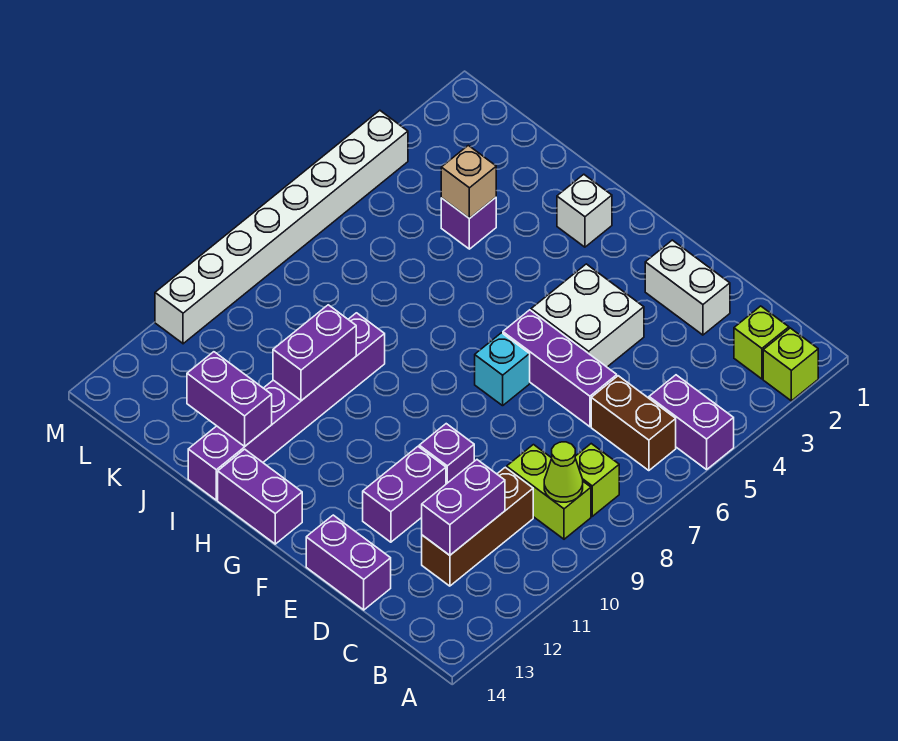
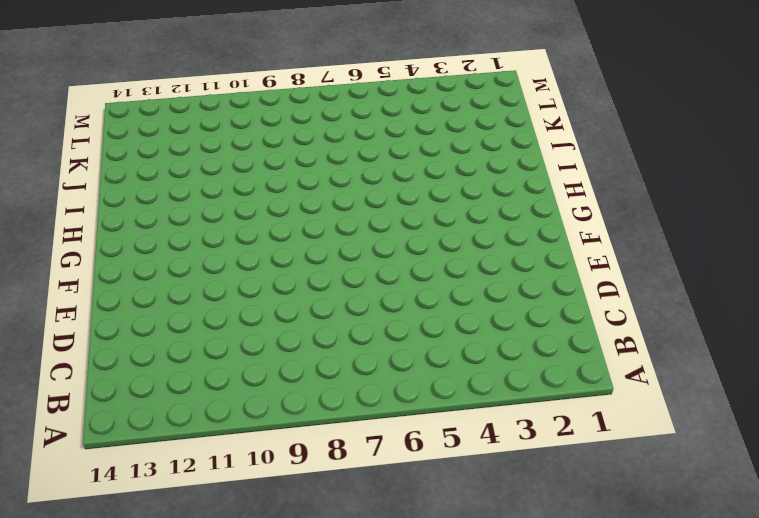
none -> lime 1x1 brick [763,328,818,401]
none -> purple 1x2 brick [649,375,734,470]
none -> lime 1x1 brick [734,306,789,379]

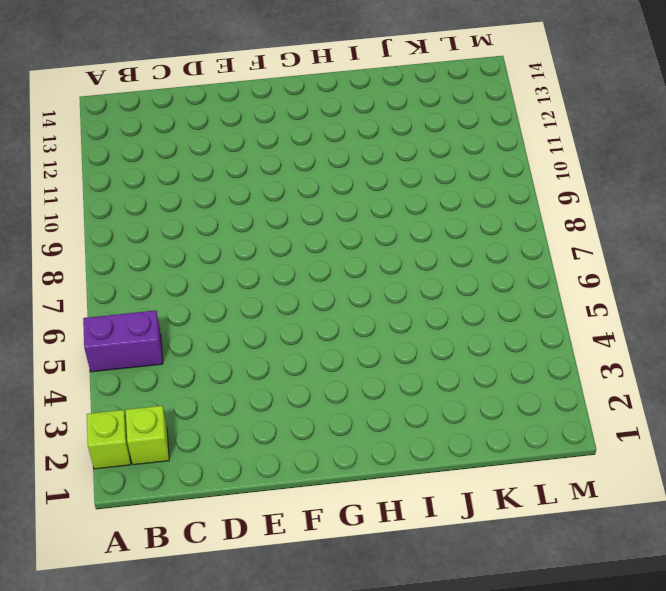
none -> brown 1x2 brick [591,376,676,471]
none -> lime 1x1 brick [575,444,619,516]
none -> lime 1x2 brick [507,445,591,539]

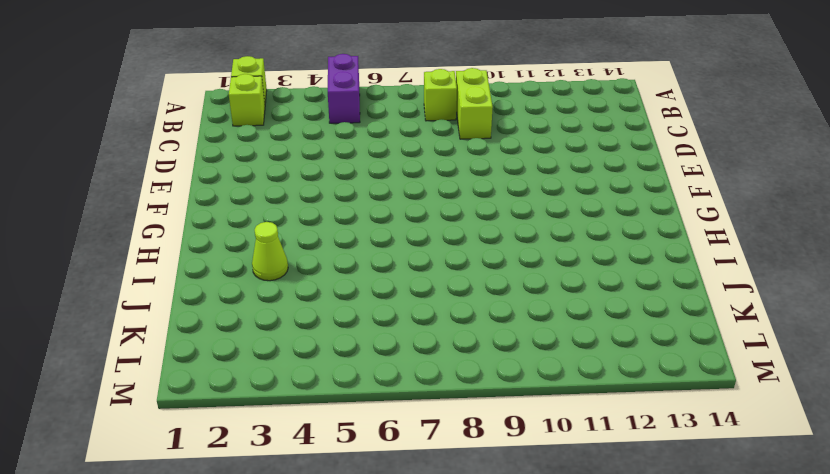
lime 1x1 cone [252,222,288,281] -> lime 1x1 cone moved to [544,442,583,502]
none -> brown 1x2 brick [591,376,676,471]
none -> brown 1x3 brick [422,467,533,586]
none -> white 1x2 brick [645,240,730,335]

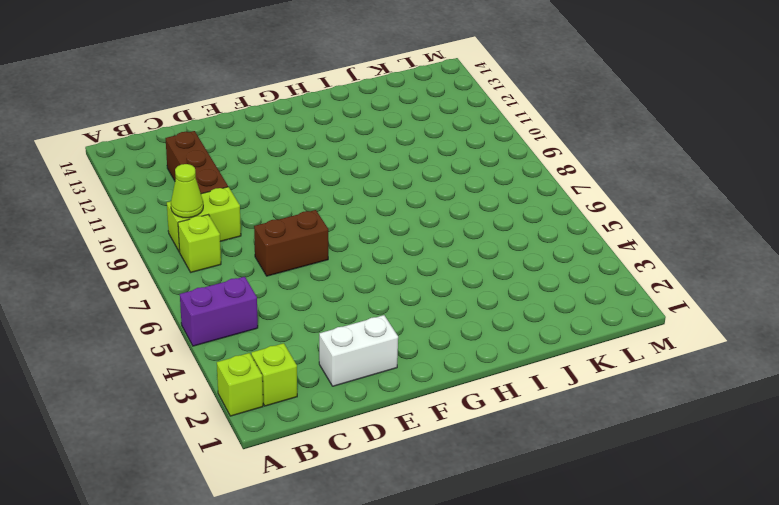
brown 1x2 brick [254,210,328,276] -> brown 1x2 brick moved to [591,376,676,471]
none -> purple 1x3 brick [503,310,617,427]
none -> purple 1x2 brick [306,515,391,610]
none -> white 2x2 brick [531,264,644,367]

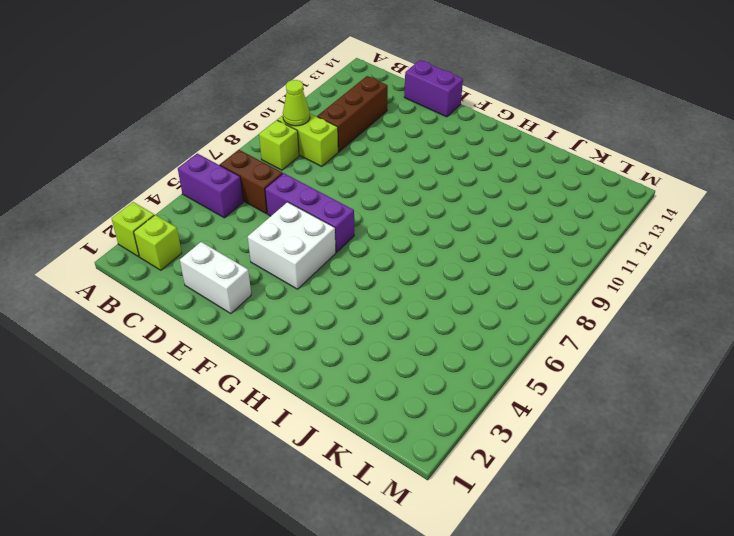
none -> purple 1x1 brick [419,424,474,484]
none -> purple 1x2 brick [363,447,446,542]
none -> cyan 1x1 brick [475,333,530,406]

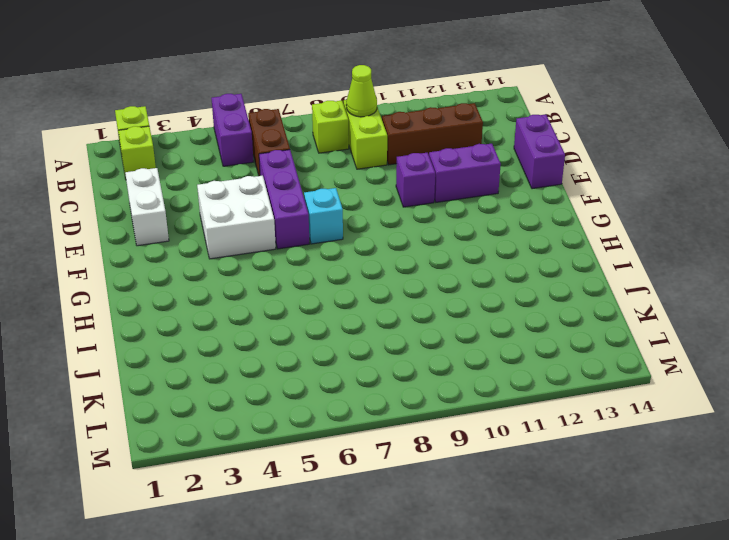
none -> purple 1x2 brick [218,449,302,544]
none -> white 1x1 brick [557,174,612,247]
none -> purple 1x6 brick [188,313,385,500]

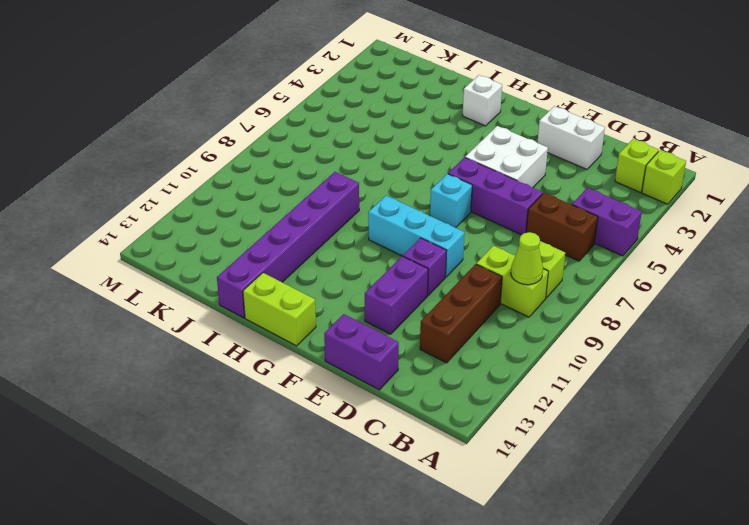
cyan 1x3 brick [368,196,464,277] -> none
lime 1x2 brick [243,273,316,346] -> purple 1x2 brick [218,449,302,544]
none -> purple 1x1 brick [441,197,496,249]
none -> white 1x8 brick [155,110,408,344]
none -> purple 1x2 brick [422,460,505,555]

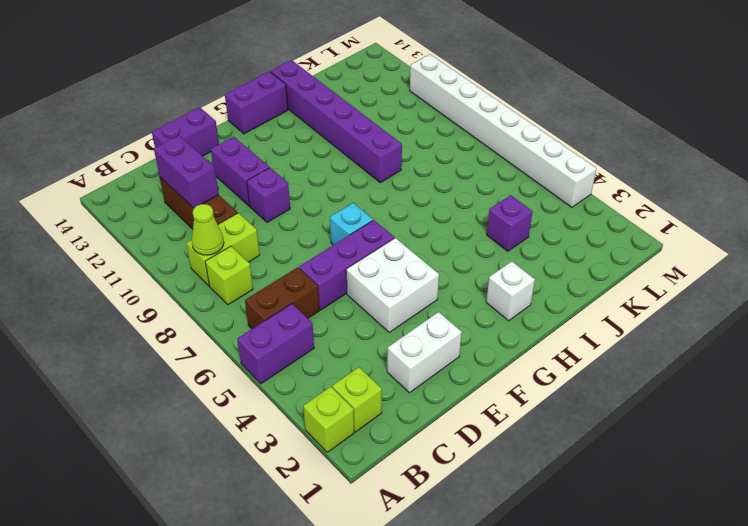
none -> purple 1x2 brick [273,305,356,401]
none -> purple 1x2 brick [187,352,272,446]
none -> tan 1x1 brick [441,145,496,218]

